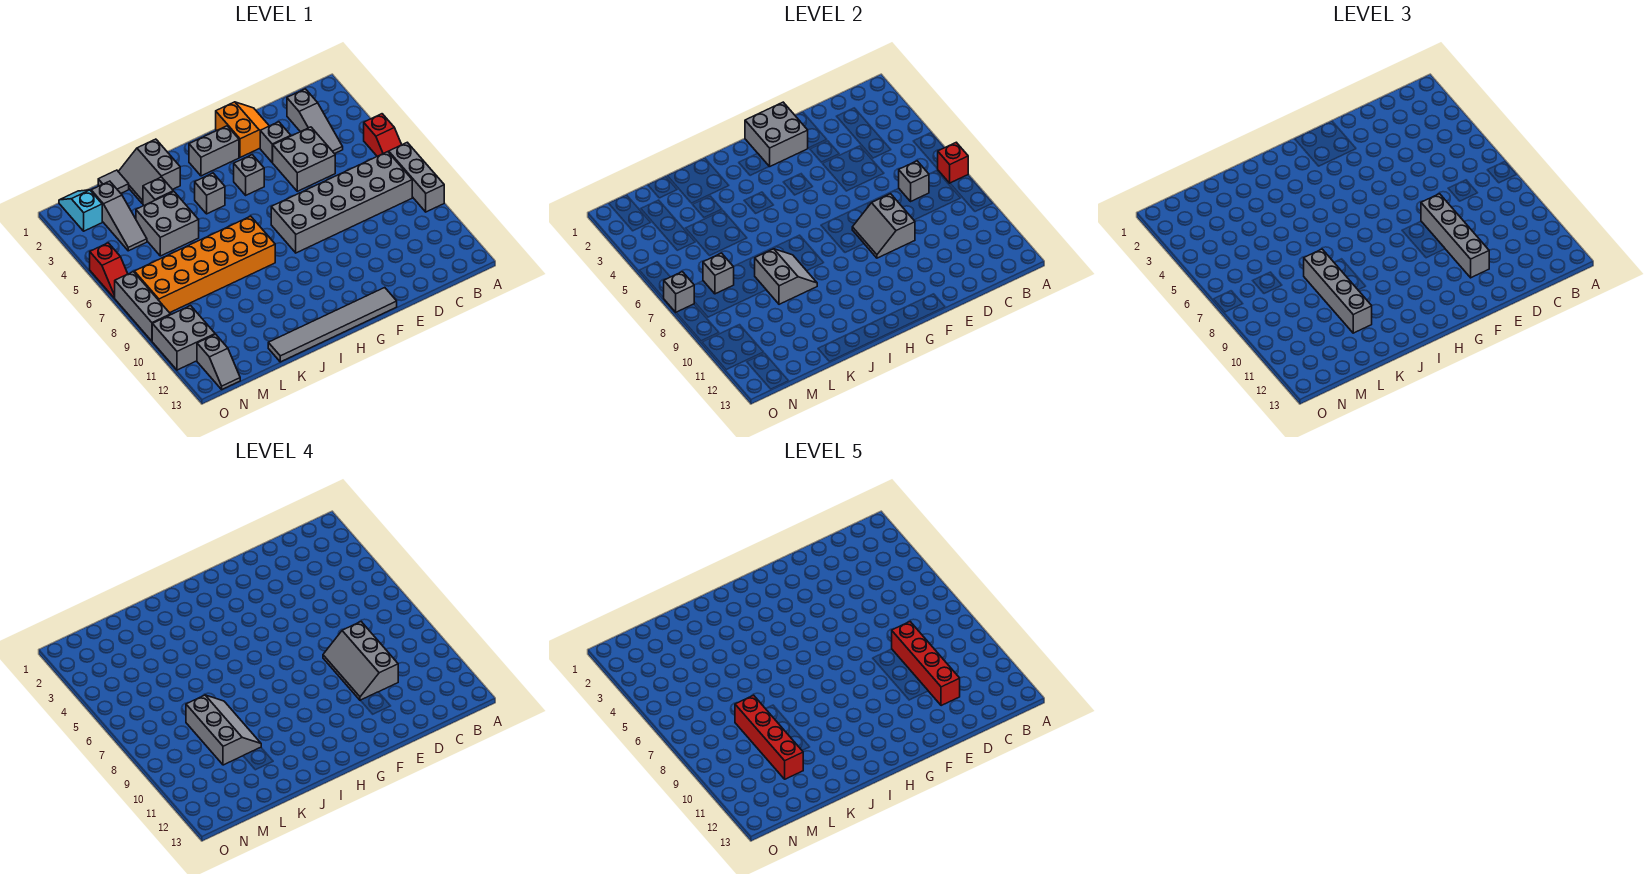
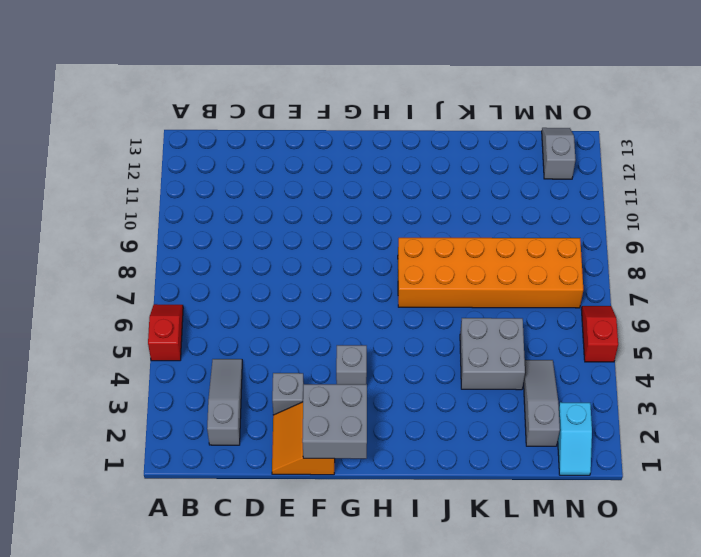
none -> grey 1x3 brick [389,142,444,212]
none -> grey 2x6 brick [271,152,412,253]
none -> grey 2x2 brick [272,127,335,191]
none -> grey 1x6 tile [268,288,397,362]

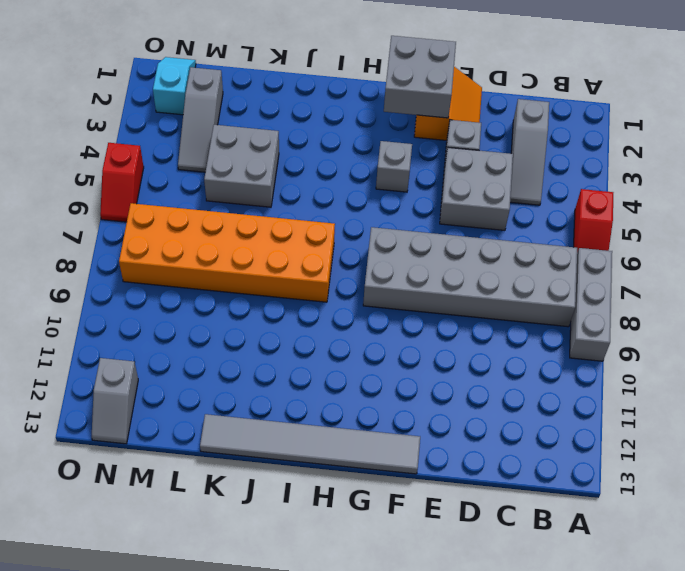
none -> grey 1x2 brick [189,126,239,176]
none -> grey 1x1 brick [195,173,225,214]
none -> grey 2x2 slope [118,139,180,204]
none -> grey 1x1 brick [143,177,173,205]

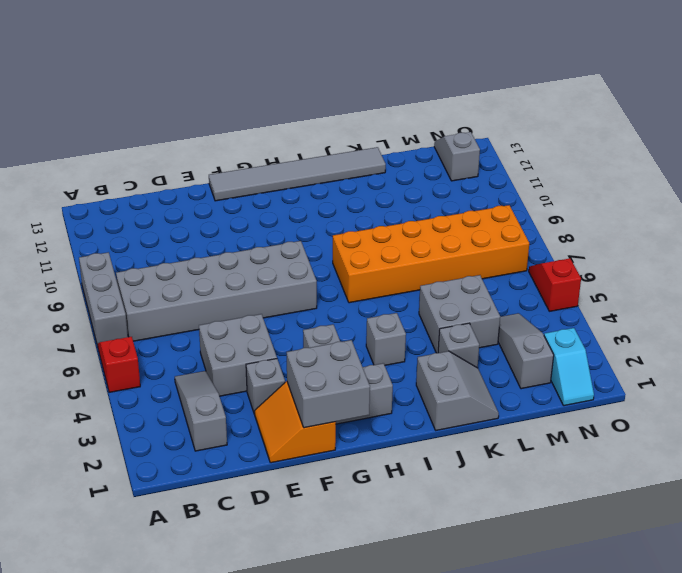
none -> grey 1x1 tile [98,170,129,193]
none -> grey 2x2 brick [152,306,215,370]
none -> grey 1x3 brick [115,272,170,341]
none -> red 1x1 brick [937,142,968,183]

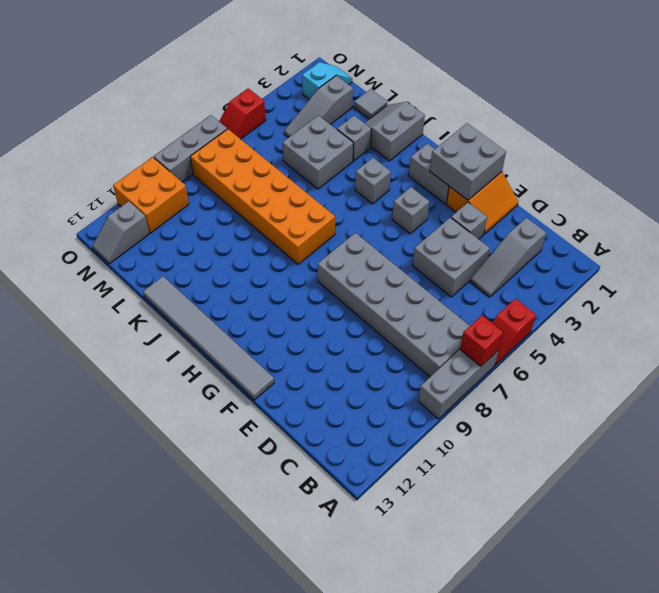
orange 2x2 brick [113,157,189,233] -> grey 2x2 brick [152,306,215,370]
none -> grey 1x1 brick [899,161,929,201]
none -> grey 2x2 slope [852,194,915,258]
none -> grey 2x2 slope [755,249,817,304]
none -> grey 1x1 brick [703,253,734,294]

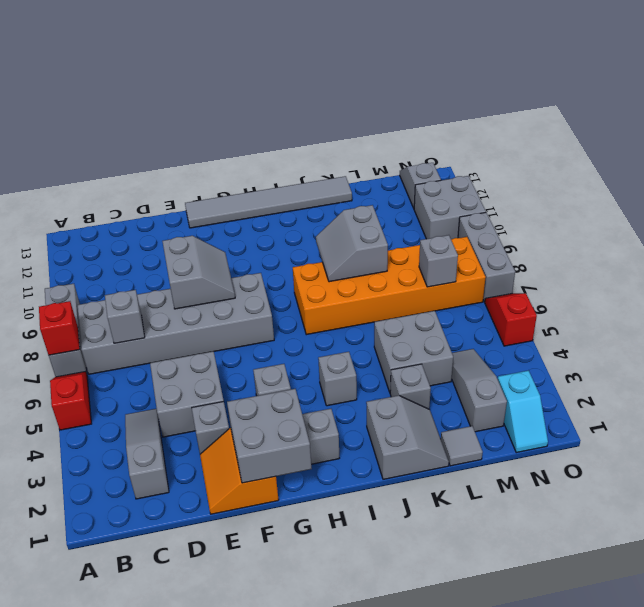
none -> grey 1x1 brick [664,272,694,312]
none -> grey 1x4 brick [1421,194,1489,278]
none -> grey 1x4 brick [1304,249,1372,333]
none -> grey 2x3 slope [323,622,398,701]

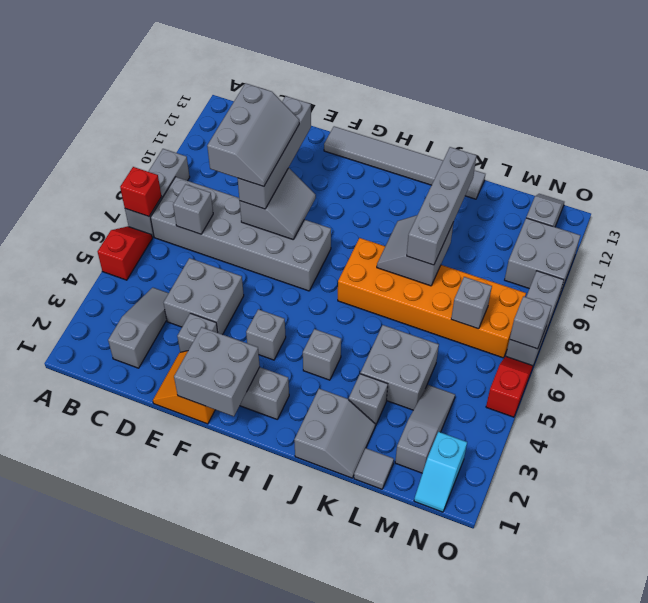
none -> grey 2x3 slope [186,695,261,765]
none -> red 1x4 brick [892,622,960,706]
none -> red 1x4 brick [735,695,803,779]

